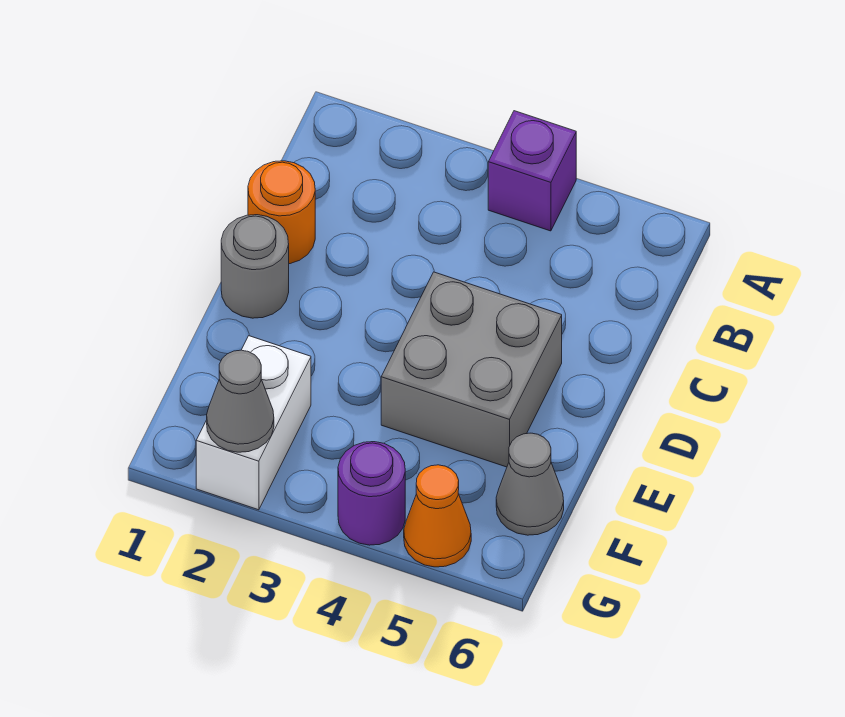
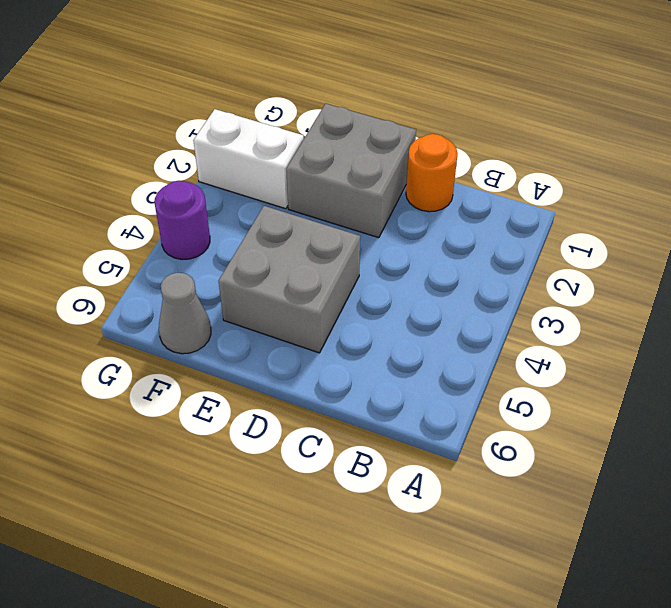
grey 2x2 brick [286,104,416,238] -> grey 1x1 round brick [221,215,289,318]
none -> purple 1x1 brick [488,111,576,231]
none -> orange 1x1 cone [404,465,471,567]

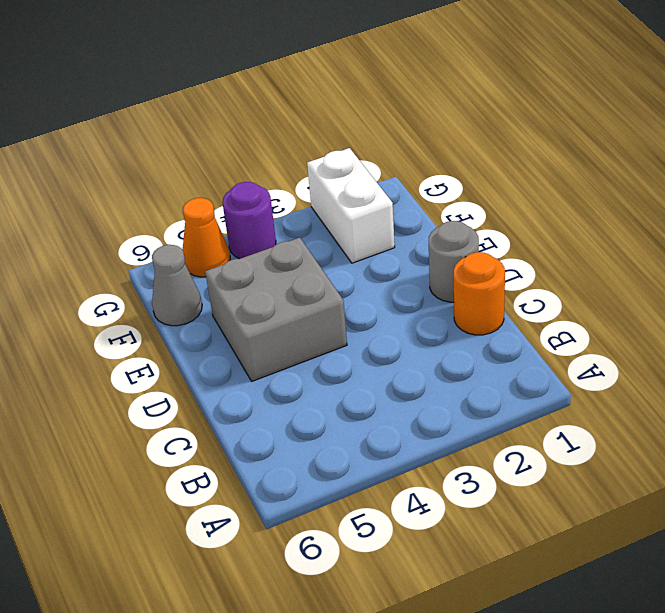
none -> purple 1x1 brick [488,111,576,231]
none -> grey 1x1 cone [207,350,274,452]

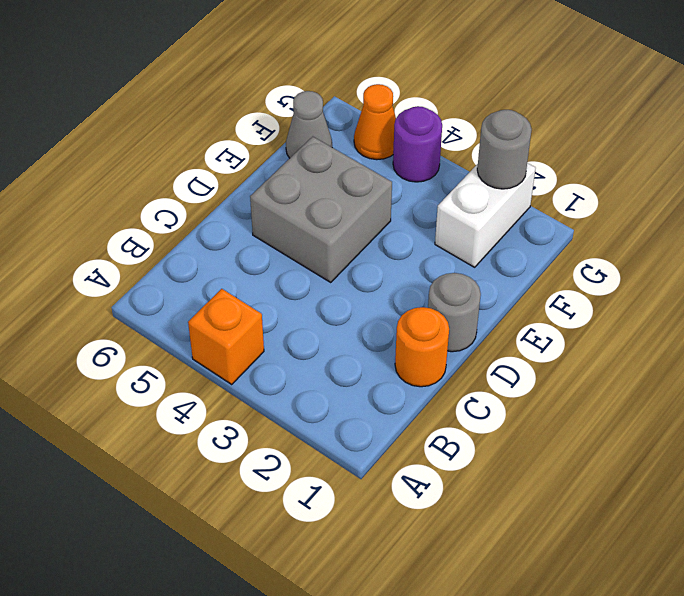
orange 1x1 brick [188,289,264,384] -> purple 1x1 brick [488,111,576,231]
grey 1x1 round brick [477,110,532,189] -> grey 1x1 cone [207,350,274,452]

